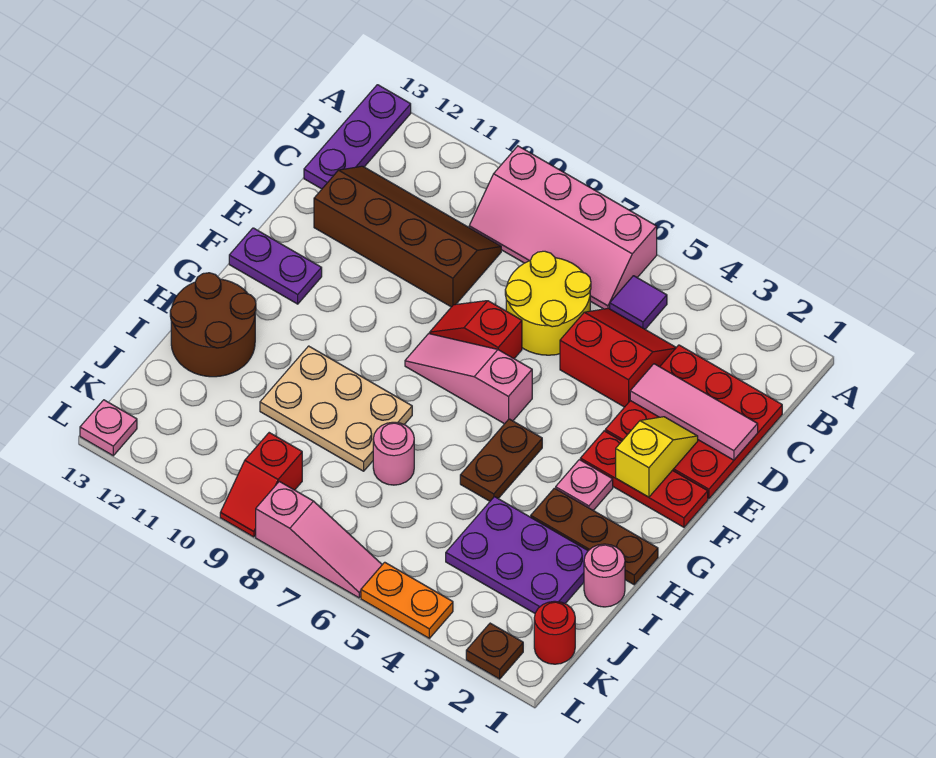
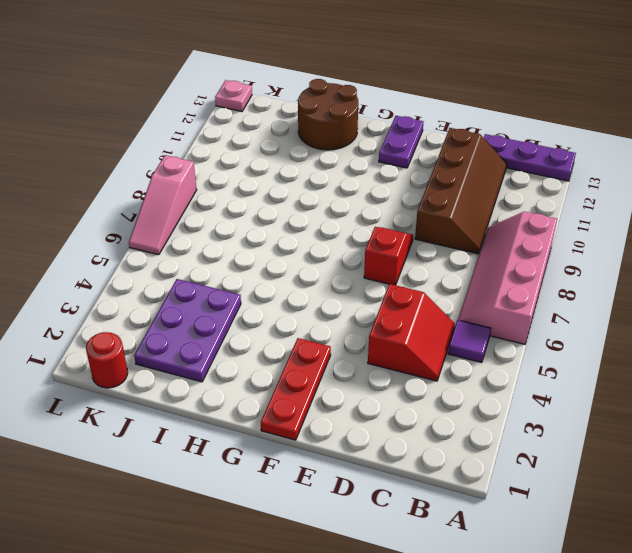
none -> red 3x3 plate [605,345,782,499]
none -> yellow 2x2 round brick [505,251,591,355]
none -> pink 1x3 slope [405,334,532,424]

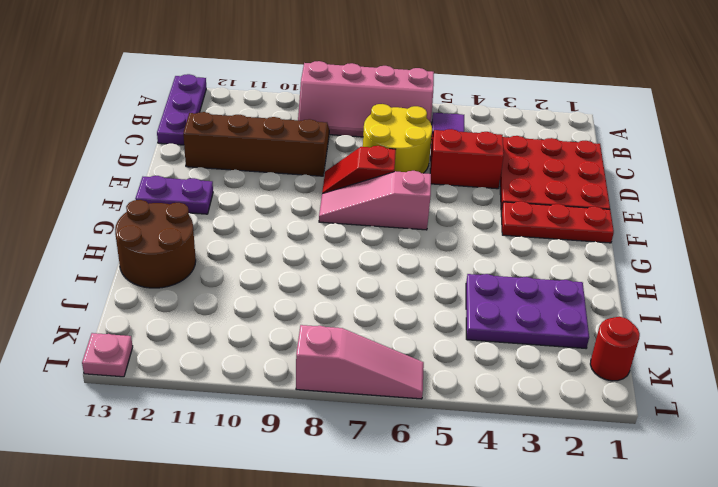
none -> pink 1x1 plate [556,460,613,511]
none -> brown 1x2 plate [460,419,542,501]
none -> brown 1x3 plate [531,488,658,585]

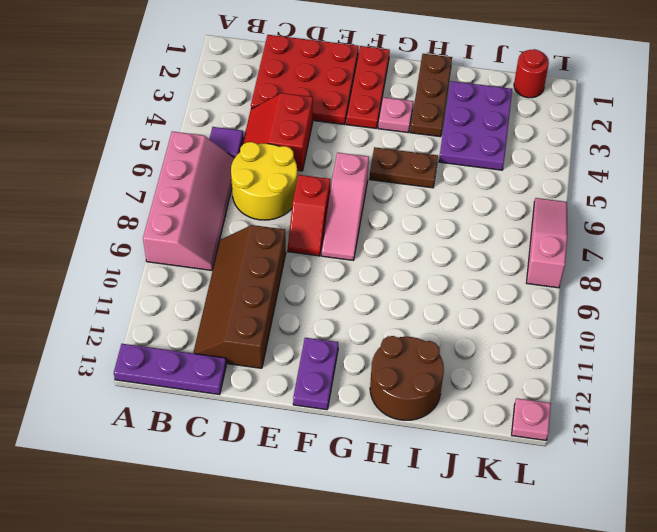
none -> tan 2x3 plate [260,346,412,471]
none -> pink 1x1 round brick [584,544,625,607]
none -> pink 1x1 round brick [373,422,414,485]

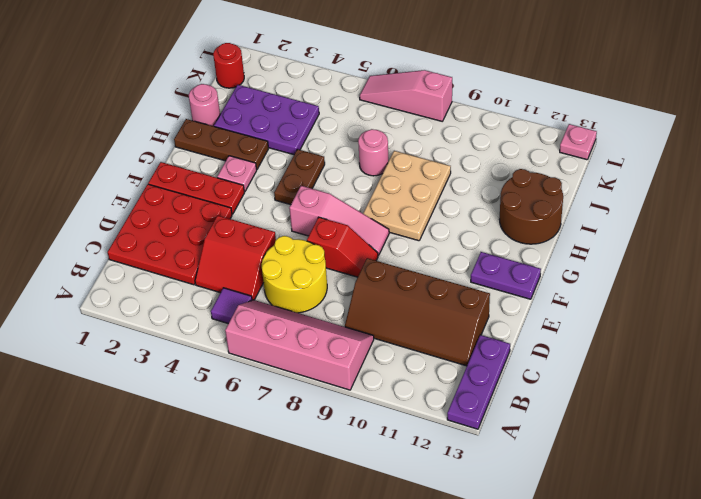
tan 2x3 plate [363,151,451,241] -> tan 2x3 plate turned to [260,346,412,471]
none -> red 1x2 slope [220,433,302,537]
none -> brown 1x1 plate [466,623,523,679]
none -> orange 1x2 plate [361,562,453,638]

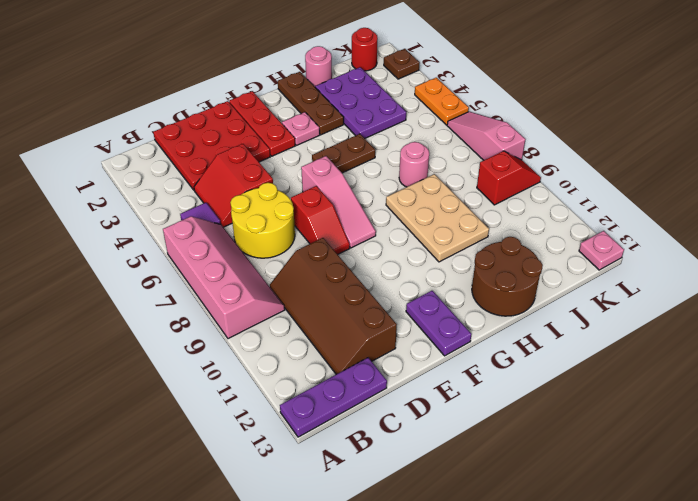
none -> pink 1x3 tile [630,364,758,460]
none -> yellow 1x2 slope [616,417,698,497]

